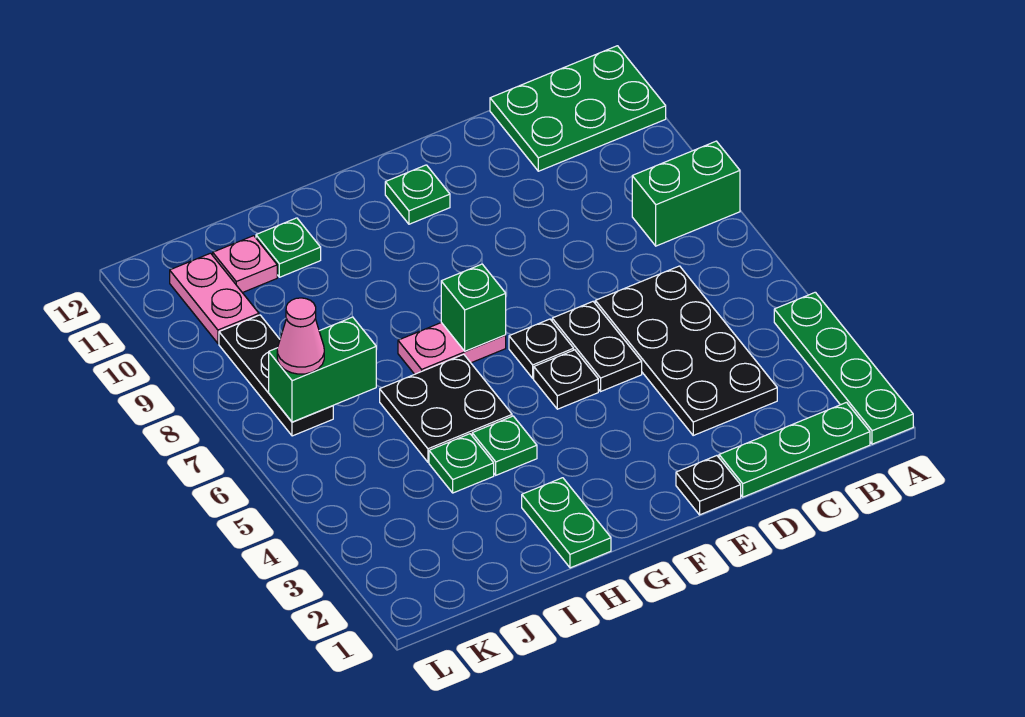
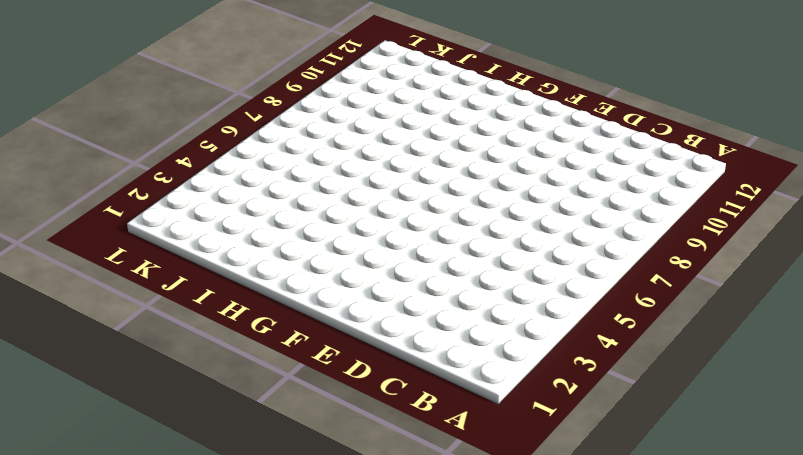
none -> green 1x4 plate [774,292,913,444]
none -> green 1x2 brick [632,141,740,246]
none -> green 2x3 plate [490,46,666,171]

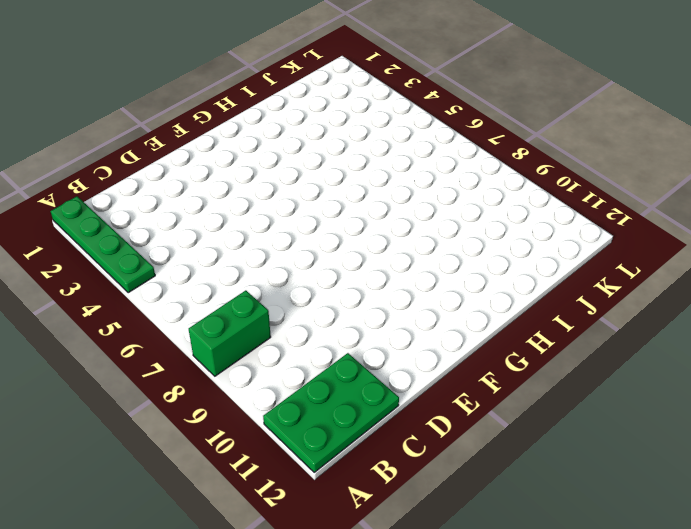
none -> green 1x3 plate [719,402,870,497]
none -> black 2x4 plate [595,266,777,435]
none -> black 1x1 plate [676,456,741,515]

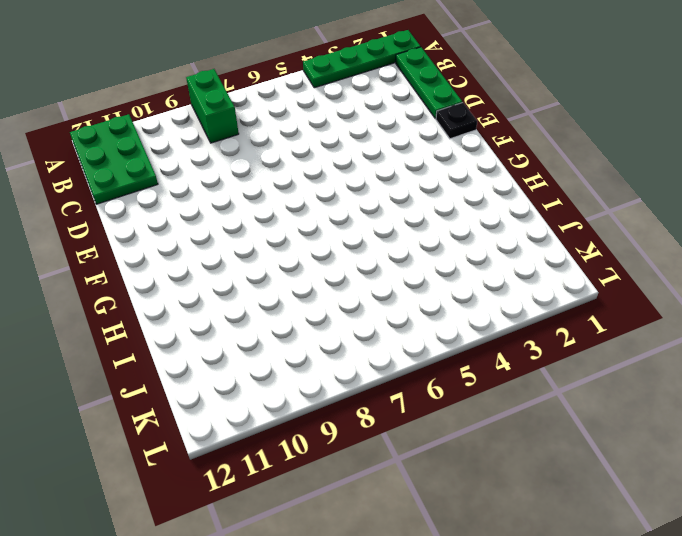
none -> black 2x4 plate [595,266,777,435]
none -> black 1x2 plate [552,302,642,391]
none -> black 1x1 plate [534,350,598,409]

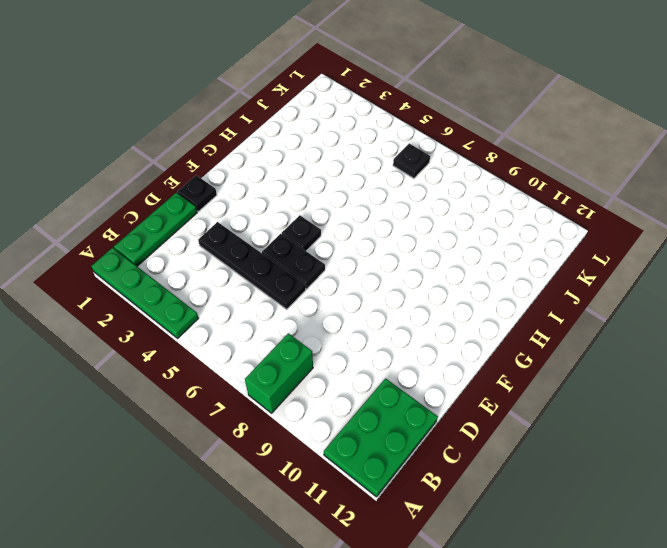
black 1x4 plate [198,222,306,309] -> black 2x4 plate [595,266,777,435]
black 1x1 plate [393,143,430,179] -> black 1x1 plate moved to [509,319,574,378]
none -> green 1x1 plate [385,165,450,224]
none -> pink 1x2 plate [398,323,506,374]
none -> green 1x2 plate [522,478,611,568]

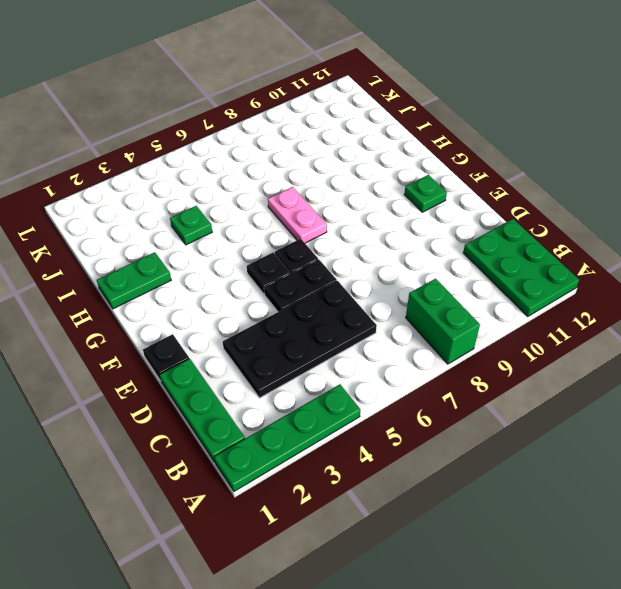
none -> green 1x1 plate [472,416,537,475]
none -> black 2x2 plate [380,354,512,462]
none -> green 1x1 plate [256,218,321,277]

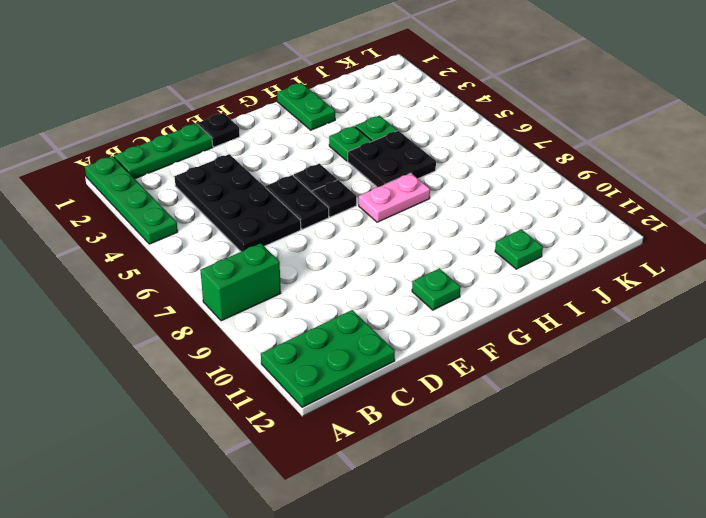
none -> pink 1x1 plate [213,236,277,293]
none -> black 1x3 plate [219,315,333,436]
none -> pink 1x2 plate [170,253,259,343]

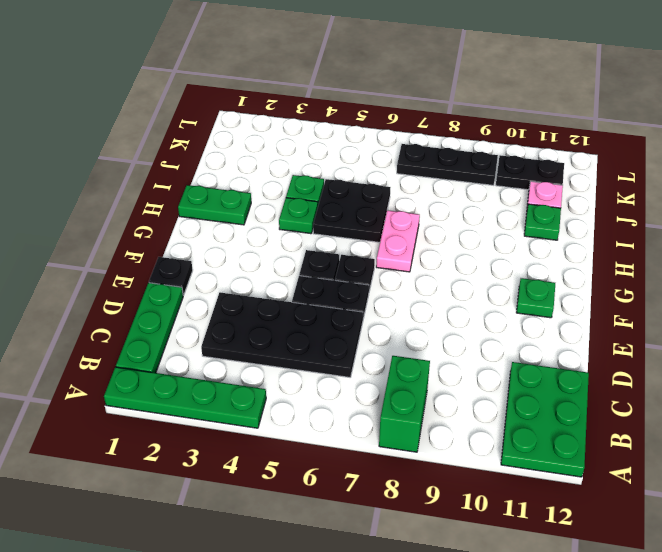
black 1x2 plate [496,155,564,190] -> pink 1x2 plate [170,253,259,343]
none -> green 1x1 brick [441,264,506,351]
none -> green 1x2 brick [269,317,376,422]
none -> pink 1x1 cone [277,298,324,374]

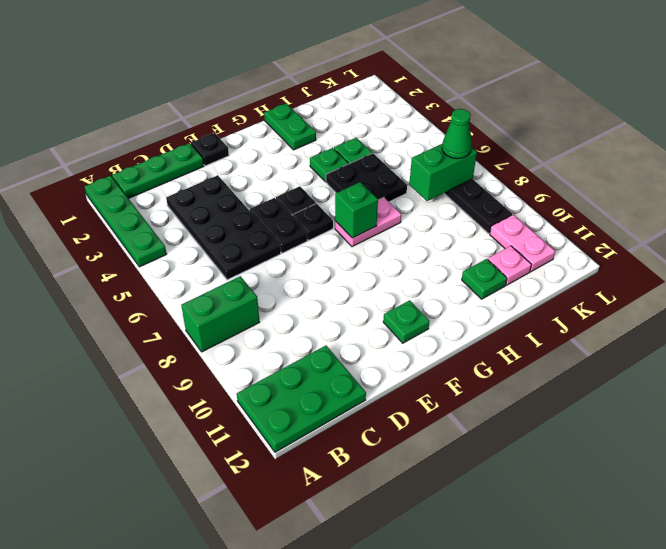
green 1x1 cone [442,109,472,159] -> pink 1x1 cone [277,298,324,374]

